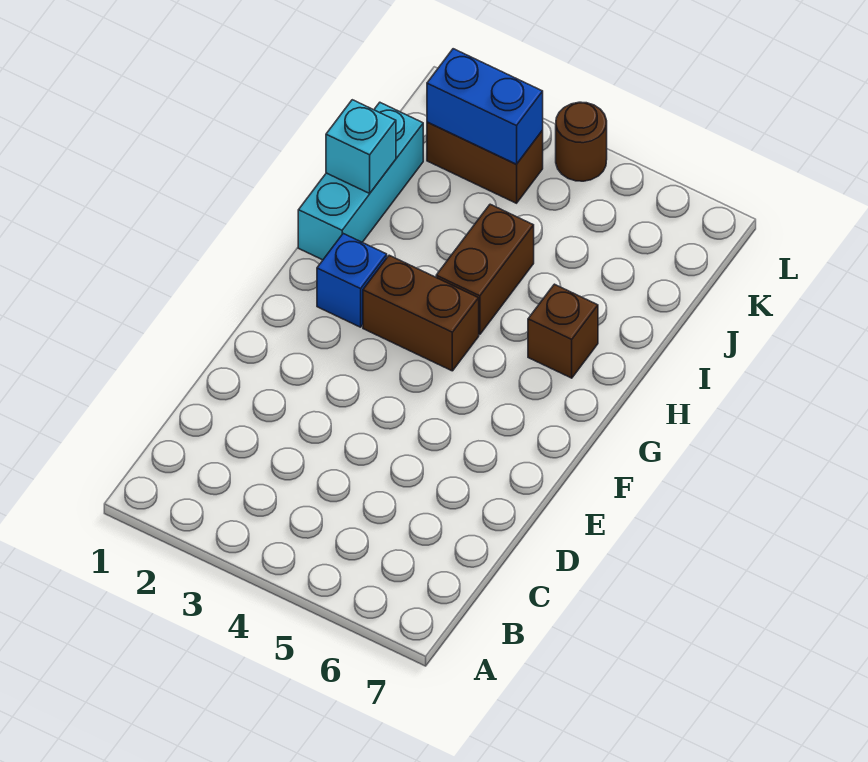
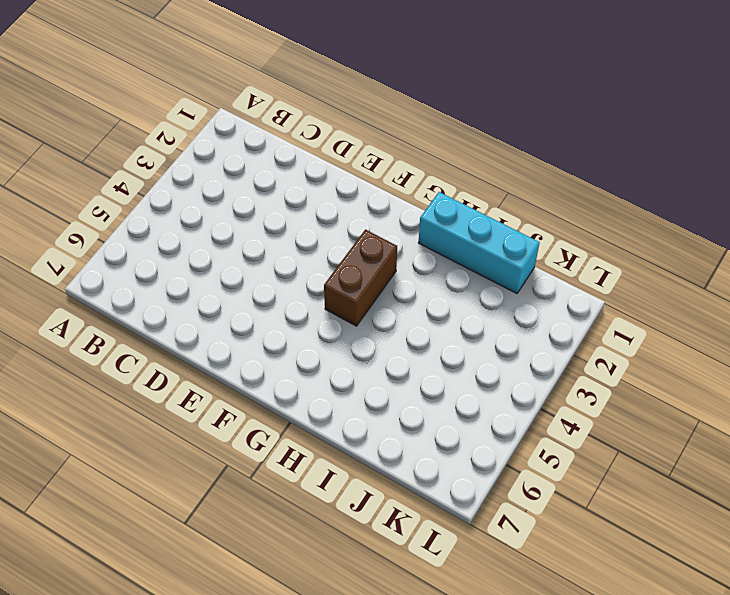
none -> blue 1x1 brick [317,234,387,327]
none -> brown 1x2 brick [436,204,534,334]

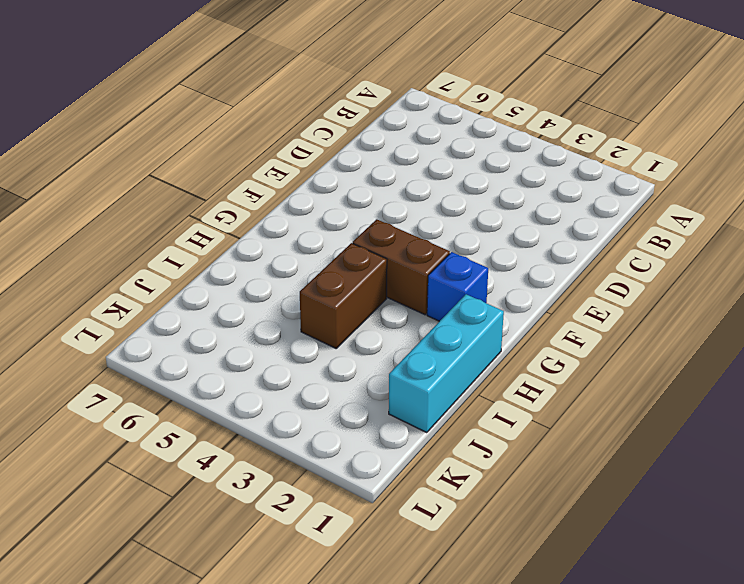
none -> brown 1x1 brick [528,284,598,378]
none -> brown 1x2 brick [427,122,543,203]

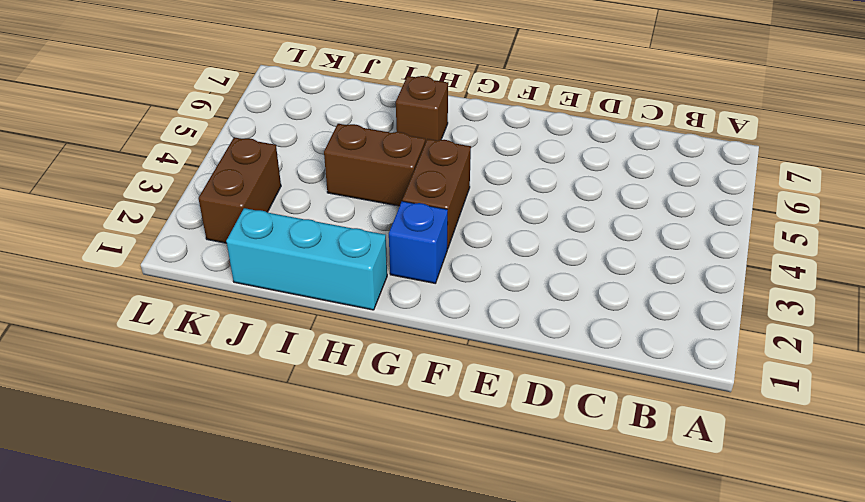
none -> brown 1x1 round brick [556,102,607,181]
none -> cyan 1x1 brick [326,100,396,193]

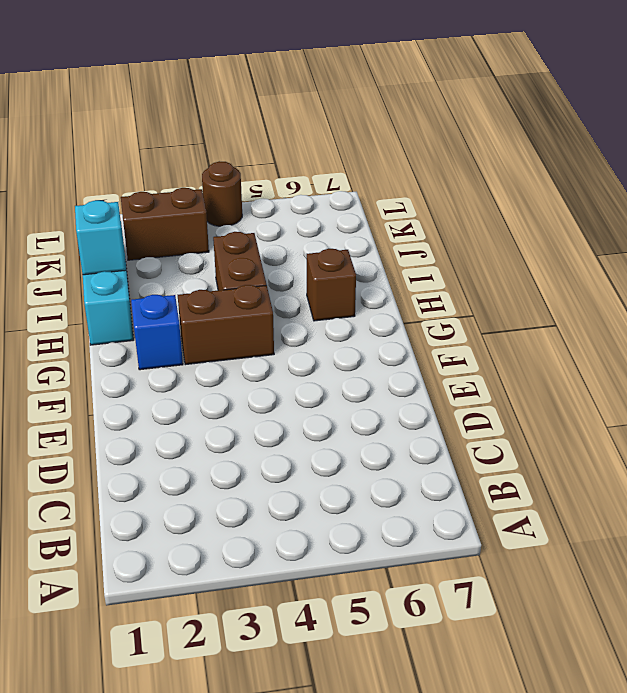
none -> blue 1x2 brick [427,49,543,164]

